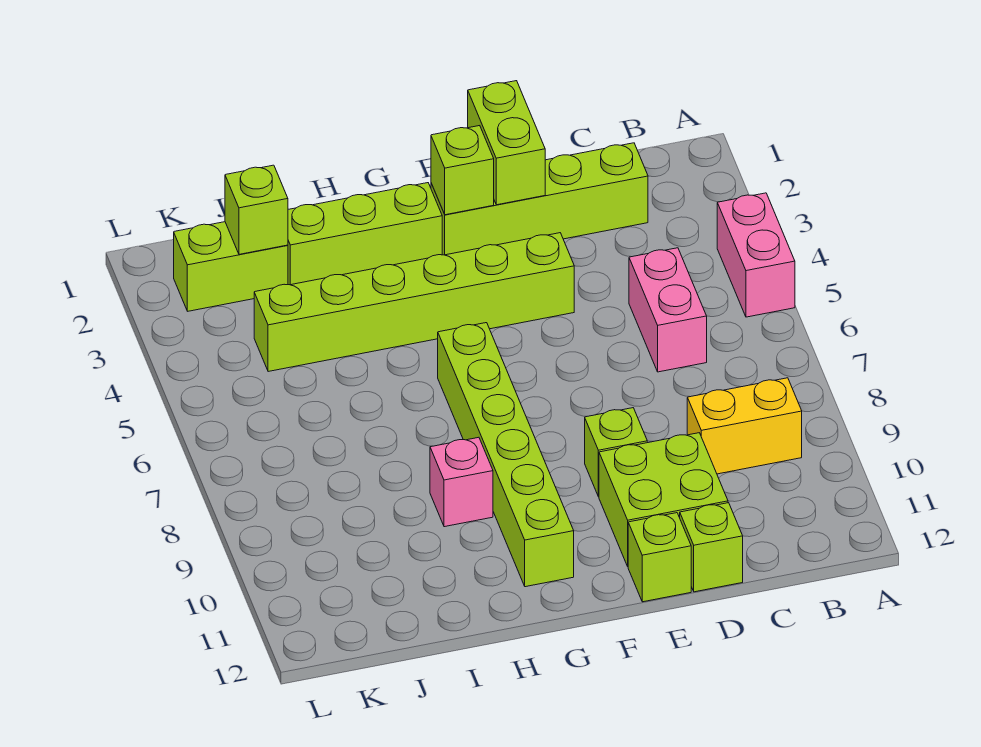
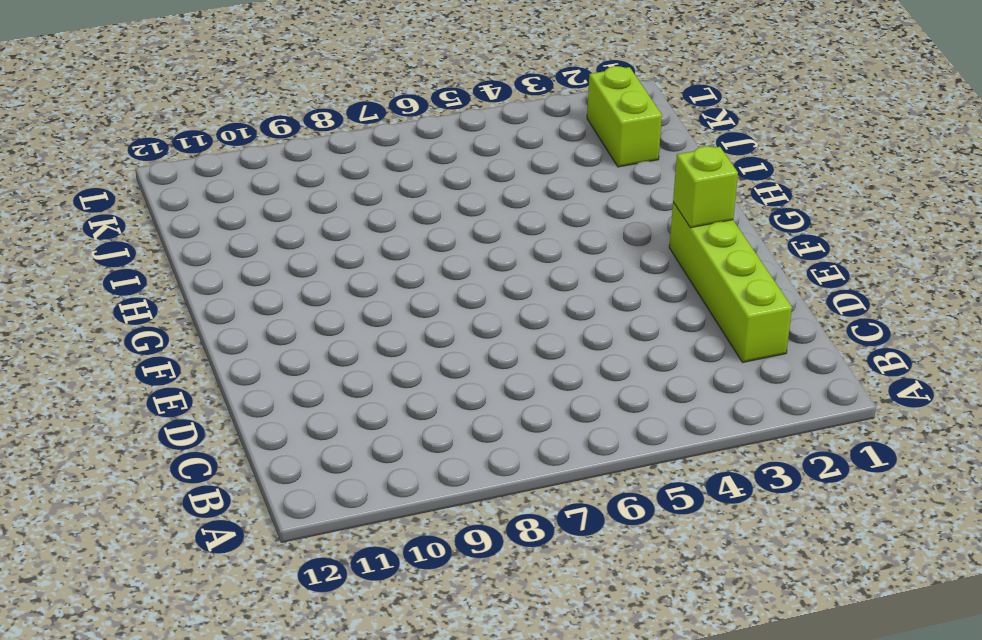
none -> pink 1x2 brick [717,193,795,317]
none -> yellow 1x2 brick [687,378,802,474]
none -> pink 1x2 brick [629,248,707,372]

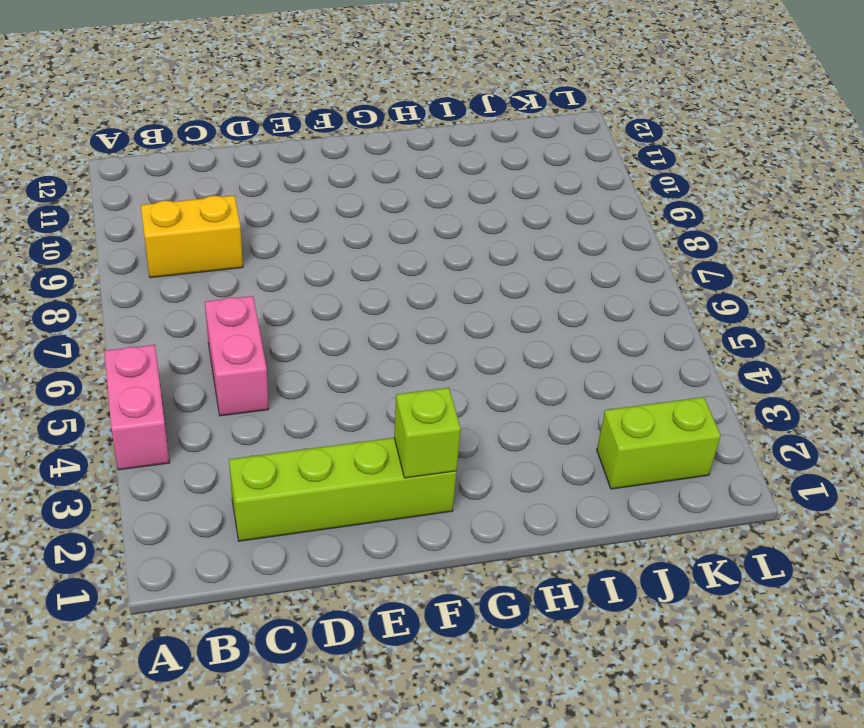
none -> lime 2x2 brick [599,433,728,566]
none -> lime 1x1 brick [680,503,743,592]
none -> lime 1x6 brick [254,233,574,372]

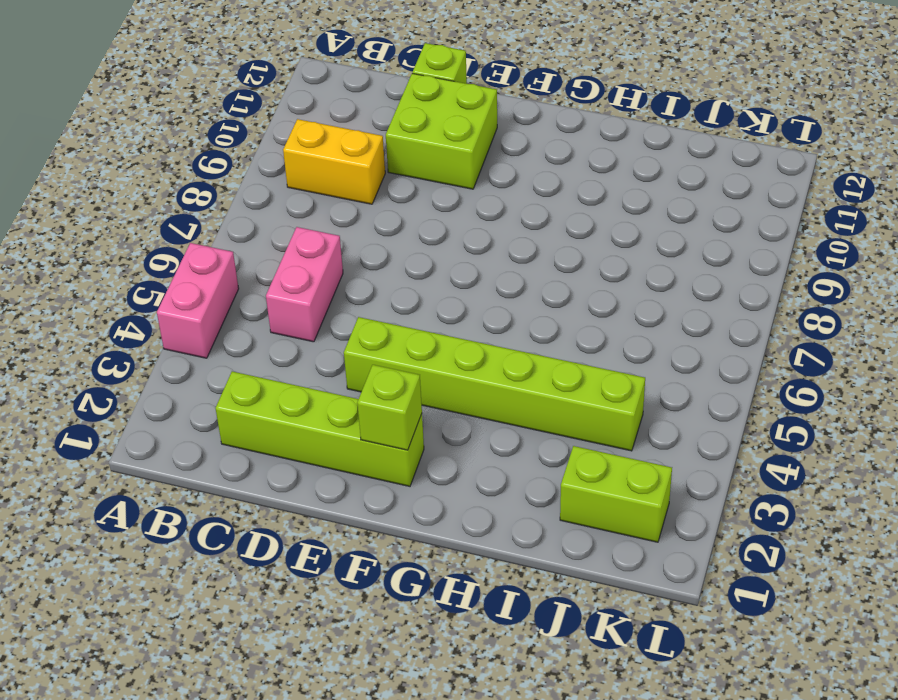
none -> lime 1x1 brick [585,408,647,497]
none -> lime 1x1 brick [628,513,691,602]
none -> lime 1x3 brick [288,183,442,285]

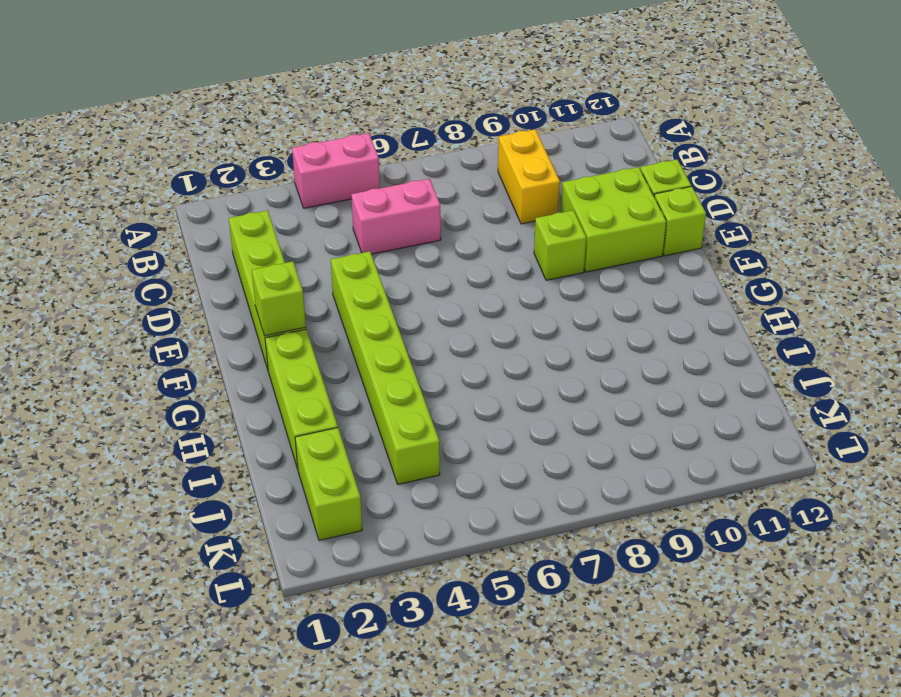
none -> lime 1x6 brick [438,323,574,587]
none -> pink 1x1 brick [430,437,493,527]
none -> lime 1x2 brick [468,81,545,205]

